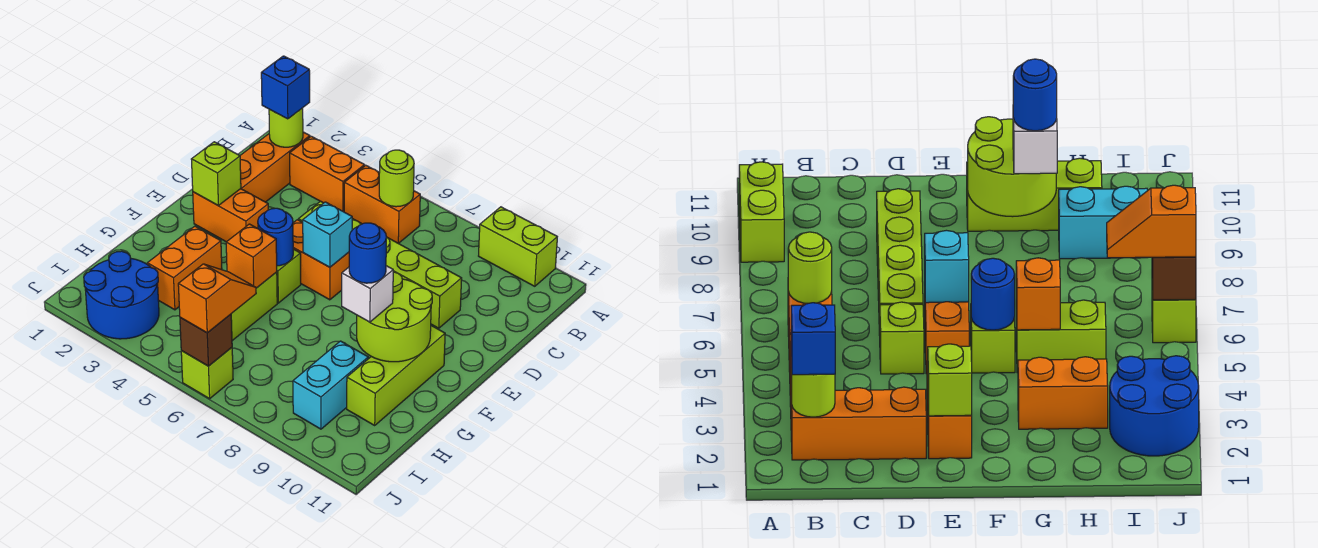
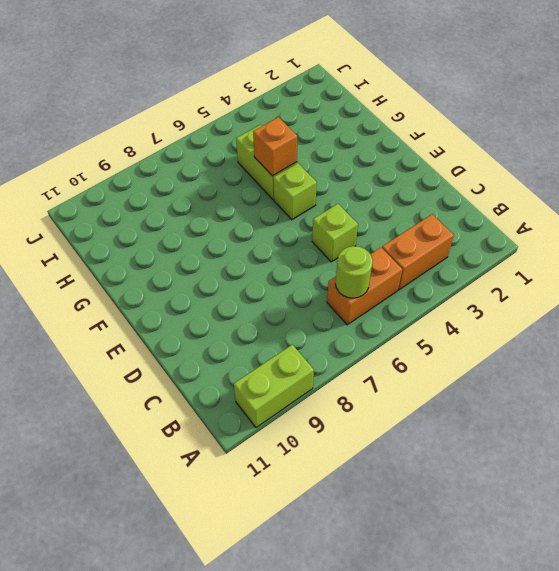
none -> orange 1x3 brick [240,132,310,202]
none -> lime 1x4 brick [352,219,462,328]
none -> orange 1x2 brick [193,189,268,242]

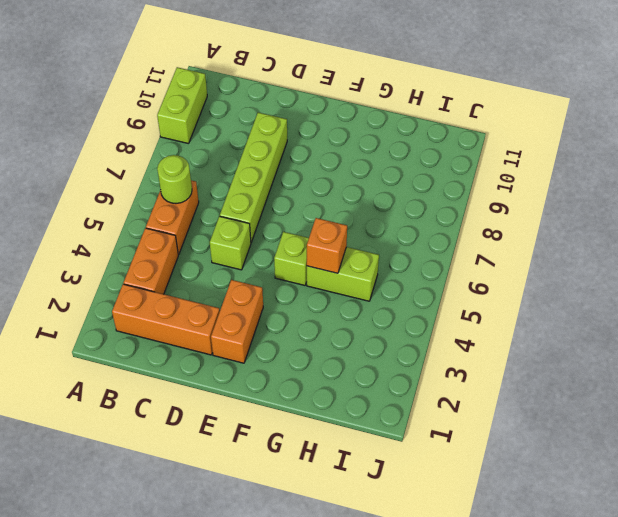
none -> orange 1x2 brick [293,220,349,300]
none -> lime 1x3 brick [347,326,445,425]
none -> orange 1x2 brick [147,226,222,310]

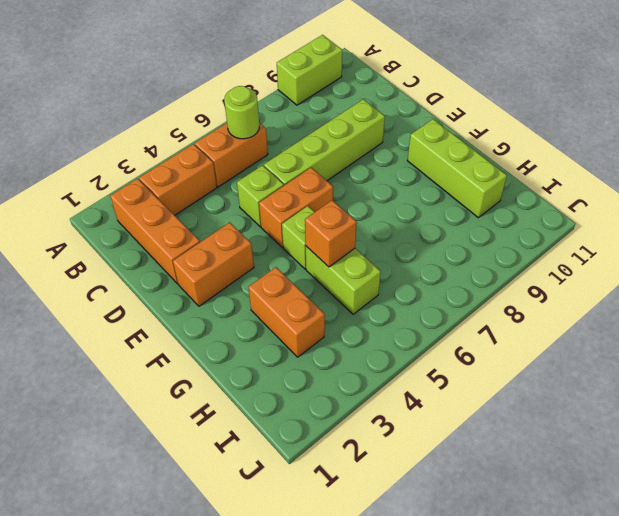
none -> cyan 1x2 brick [293,341,368,429]
none -> blue 2x2 round brick [84,251,159,339]
none -> lime 1x1 brick [181,348,233,399]

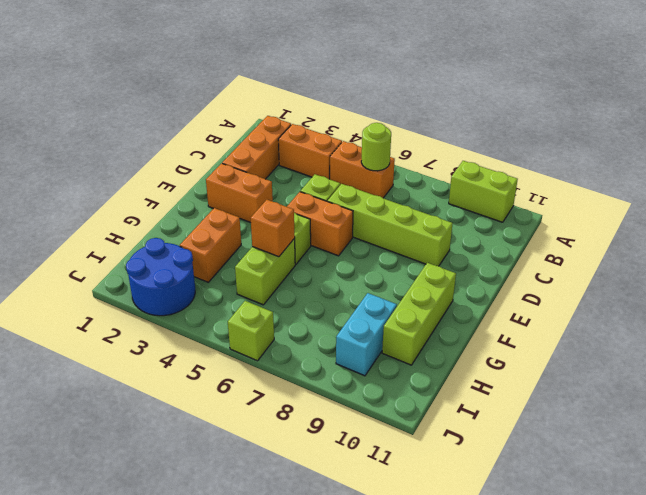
none -> lime 1x1 round brick [269,108,303,147]
none -> lime 1x1 brick [191,142,241,206]
none -> cyan 1x1 brick [303,202,352,267]

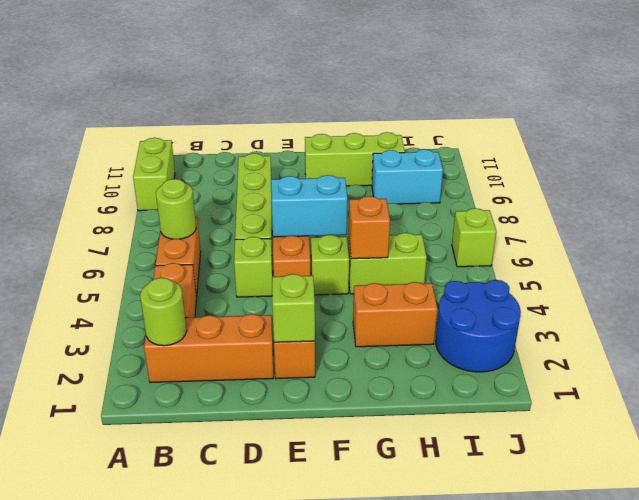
cyan 1x2 brick [271,175,347,237] -> cyan 1x1 brick [303,202,352,267]
none -> blue 1x1 round brick [258,208,293,266]
none -> lime 2x2 round brick [357,272,432,362]
none -> brown 1x1 brick [180,314,232,366]

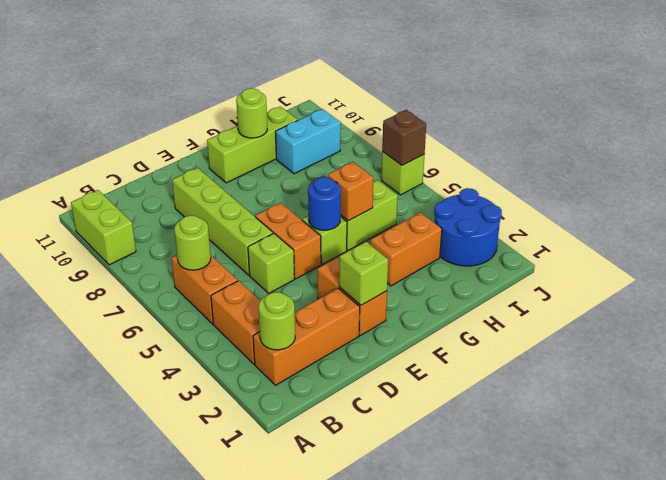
lime 1x1 round brick [236,88,267,138] -> lime 2x2 round brick [357,272,432,362]
none -> cyan 1x1 brick [303,202,352,267]
none -> blue 1x1 brick [261,56,310,119]
none -> white 1x1 brick [342,266,393,322]

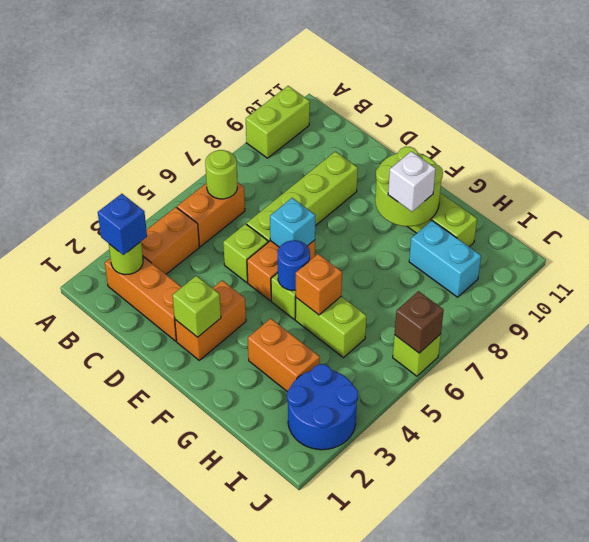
none -> orange 1x2 slope [178,264,256,333]
none -> blue 1x1 round brick [349,223,386,283]

